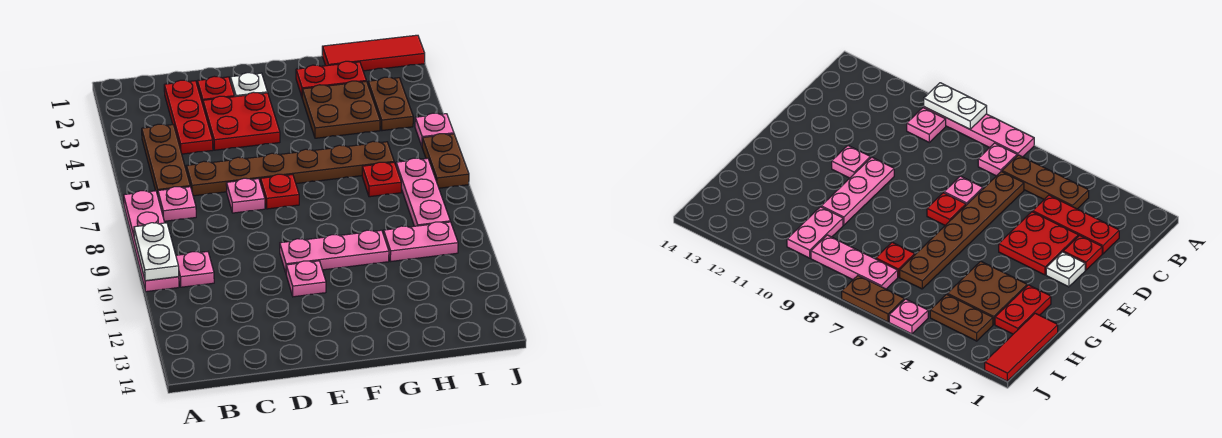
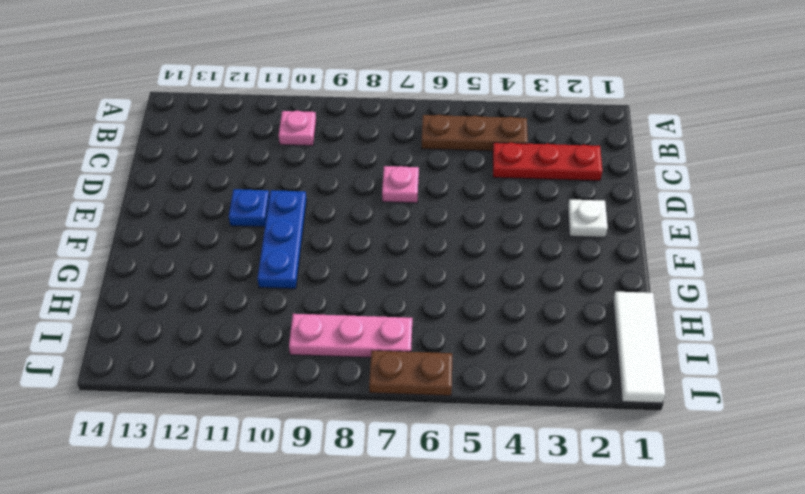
blue 1x3 plate [257,190,307,289] -> pink 1x3 plate [280,230,389,273]
blue 1x1 plate [229,189,269,227] -> pink 1x1 plate [286,261,326,297]
white 1x3 tile [613,292,665,403] -> red 1x3 tile [322,35,425,71]
none -> pink 1x4 plate [124,191,179,292]
none -> pink 1x1 plate [158,187,196,221]
none -> brown 1x6 plate [187,141,394,196]

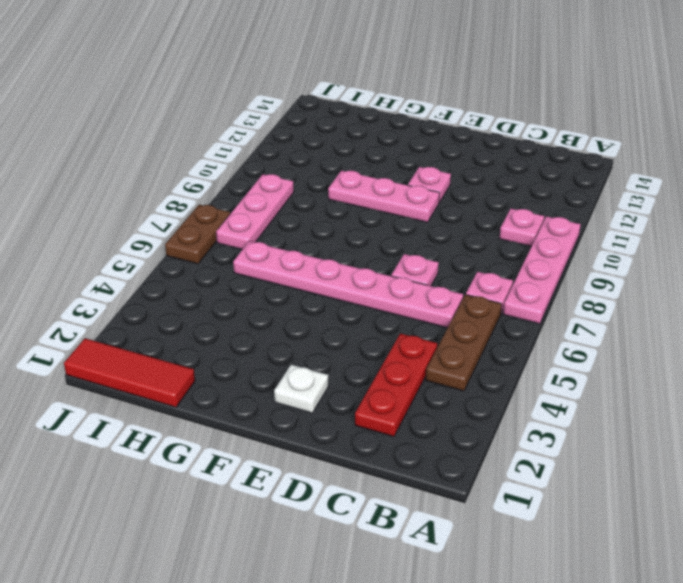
pink 1x6 plate [233,241,463,328] -> brown 1x6 plate [187,141,394,196]
none -> red 1x1 plate [197,76,234,104]
none -> red 2x2 plate [203,92,280,150]
none -> red 1x1 plate [261,174,299,209]

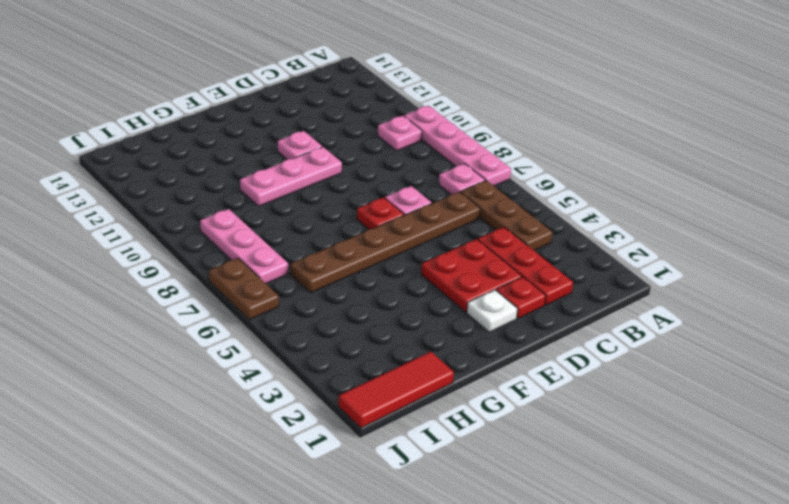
none -> red 1x2 plate [296,61,366,96]
none -> brown 2x2 plate [302,81,380,138]
none -> red 1x1 plate [362,162,401,197]

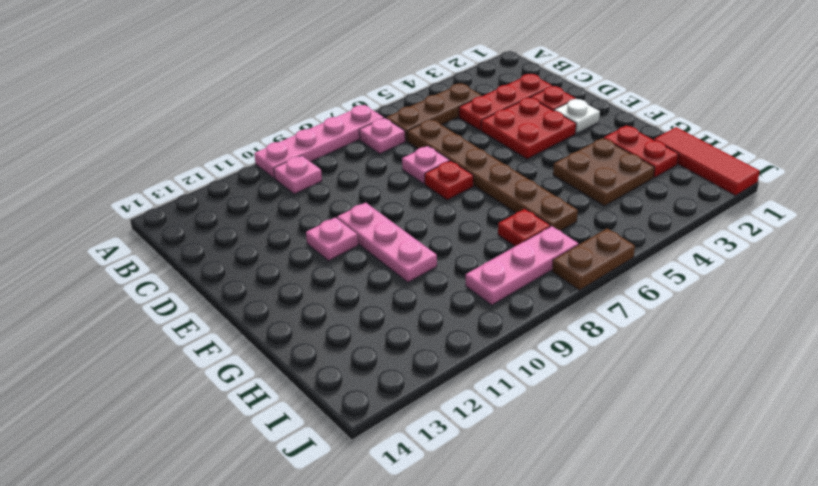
none -> pink 1x2 plate [384,222,458,261]
none -> brown 1x2 plate [368,77,413,131]
none -> pink 1x1 plate [415,113,454,146]

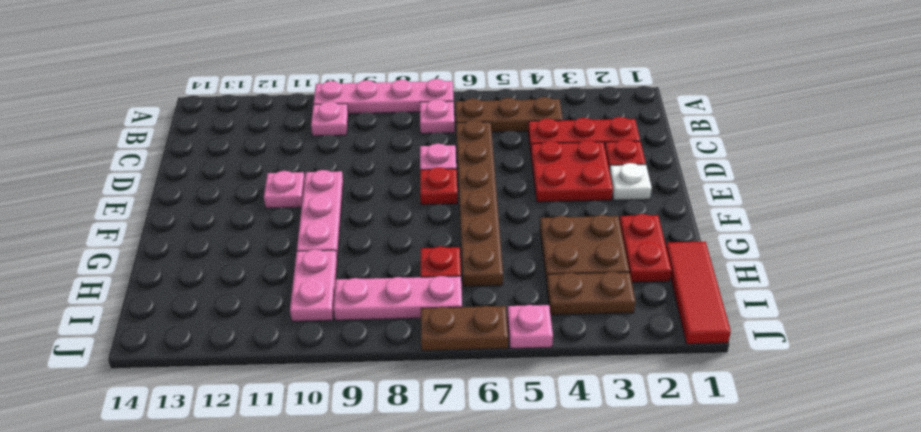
none -> white 1x2 plate [134,223,179,281]

